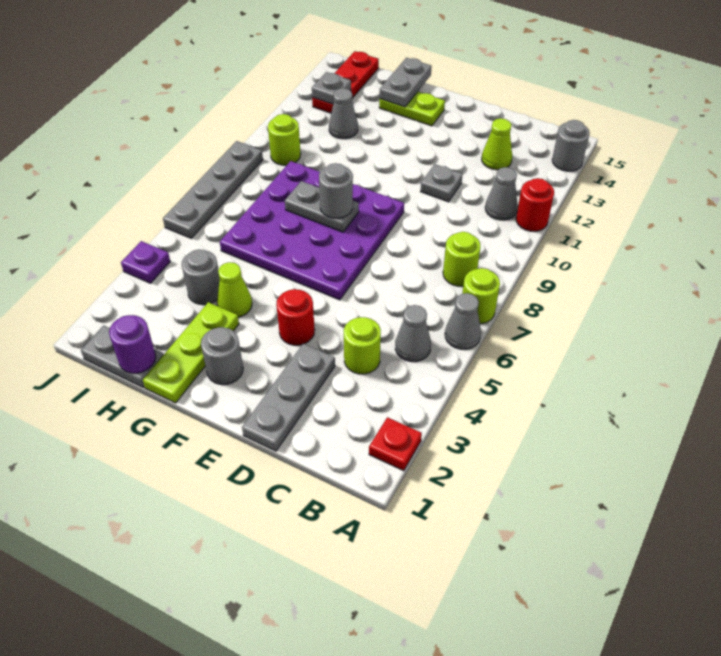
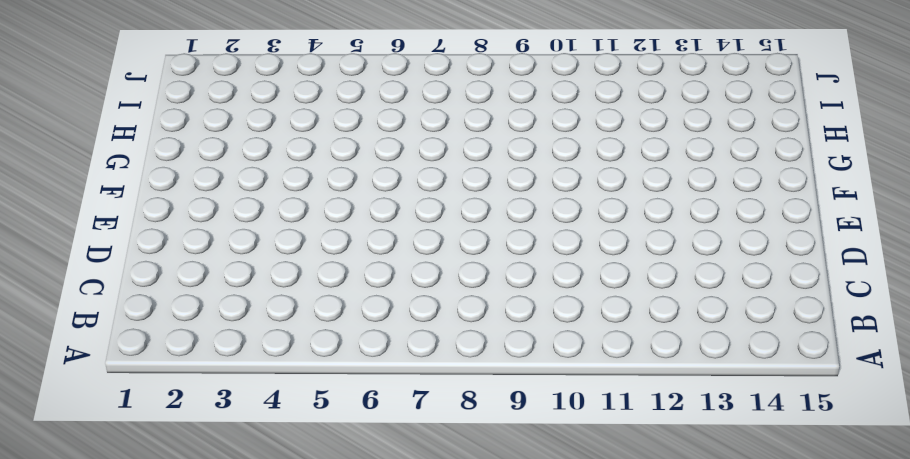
none -> red 1x1 plate [369,417,422,471]
none -> grey 1x1 cone [445,293,481,349]
none -> lime 1x1 round brick [462,268,500,324]
none -> red 1x1 round brick [516,178,554,231]

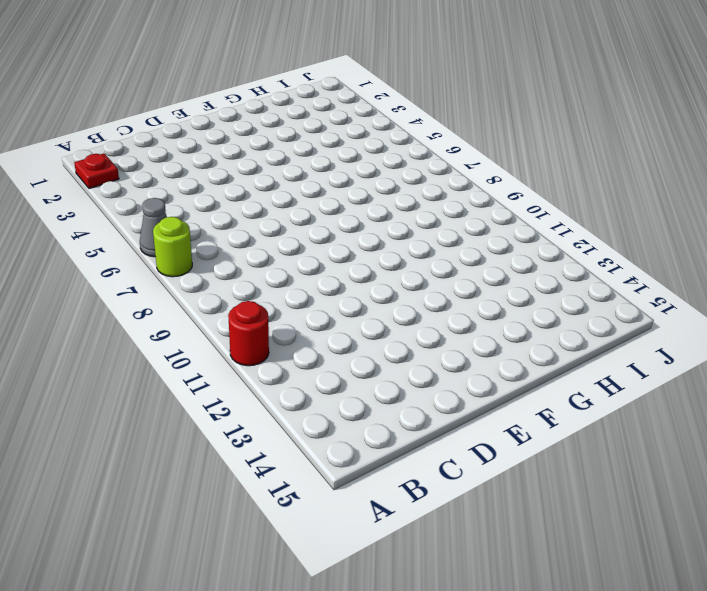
none -> grey 1x1 round brick [552,120,590,171]
none -> grey 1x1 cone [395,305,431,362]
none -> lime 1x1 round brick [443,232,481,286]
none -> grey 1x1 cone [485,167,518,220]

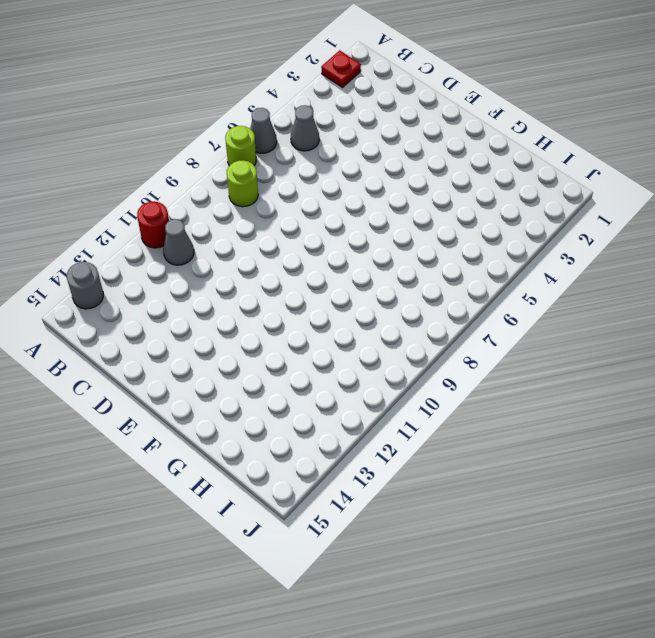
none -> lime 1x1 round brick [344,317,381,374]
none -> lime 1x1 cone [482,118,512,170]
none -> grey 1x3 plate [242,344,335,451]
none -> grey 1x1 plate [421,164,463,202]

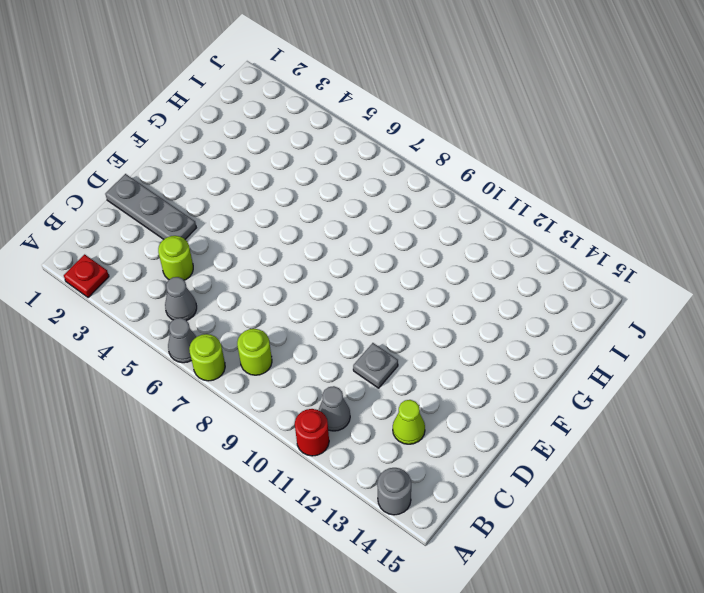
none -> red 1x1 round brick [276,289,315,345]
none -> purple 4x4 plate [220,161,404,300]
none -> grey 1x1 round brick [201,327,243,385]
none -> lime 1x2 plate [379,92,445,126]

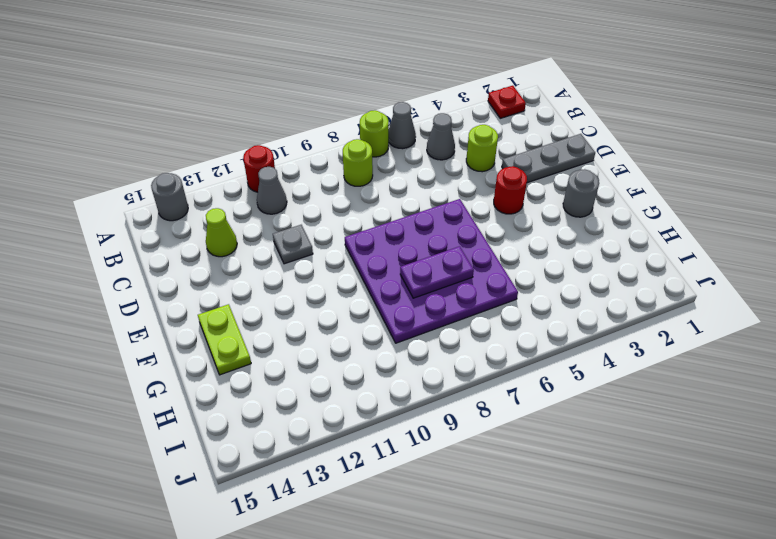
purple 1x2 plate [400,246,474,298] -> grey 1x2 plate [285,181,359,232]
none -> lime 1x3 plate [143,302,239,403]
none -> lime 1x1 cone [217,262,252,317]
none -> grey 1x2 plate [81,325,164,387]
none -> grey 1x1 round brick [182,249,220,305]

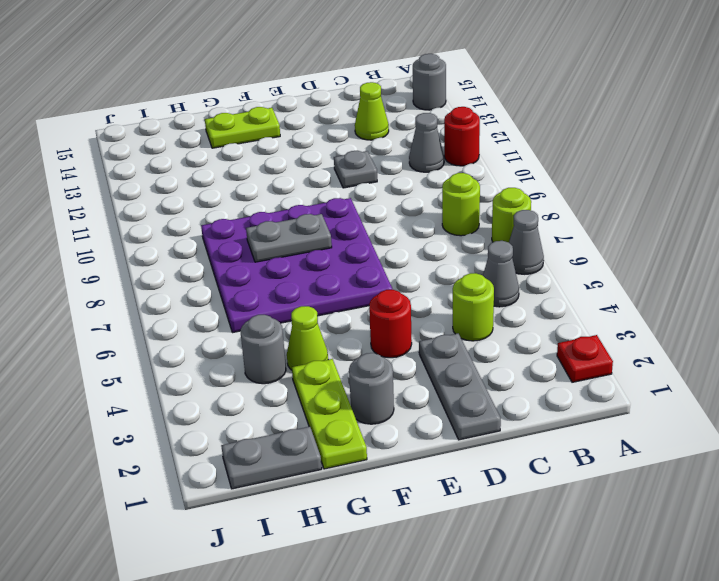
none -> grey 1x1 cone [329,88,358,139]
none -> lime 1x1 round brick [268,114,301,165]
none -> red 1x3 plate [312,51,379,113]
none -> purple 1x1 plate [121,241,170,283]

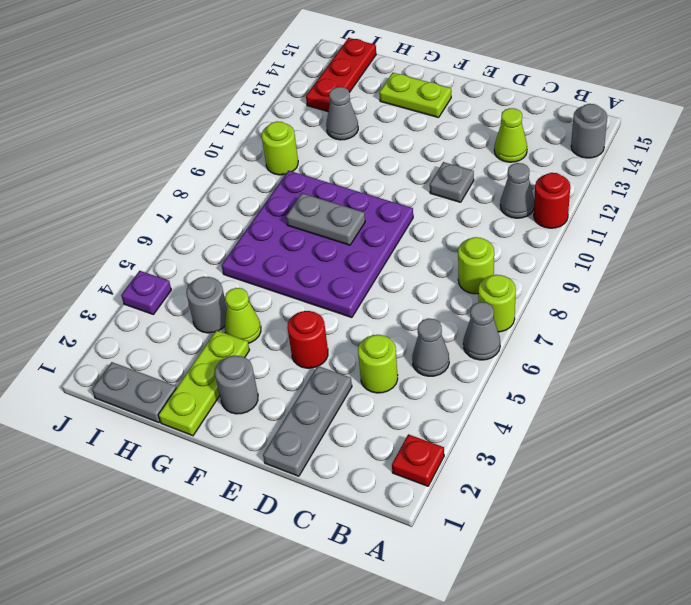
none -> grey 1x4 plate [163,141,263,238]
none -> grey 1x2 plate [380,58,432,107]
none -> purple 1x1 round brick [109,315,156,373]
none -> grey 1x1 plate [312,72,351,104]

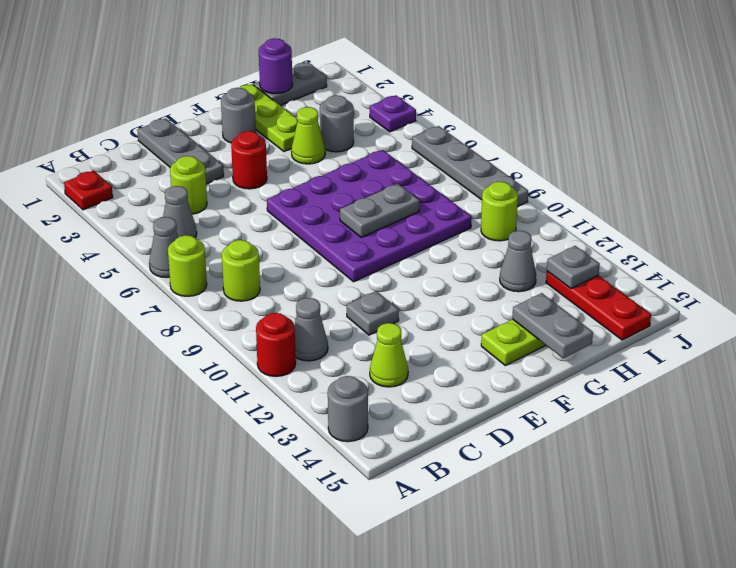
none -> grey 1x1 round brick [319,163,353,218]

